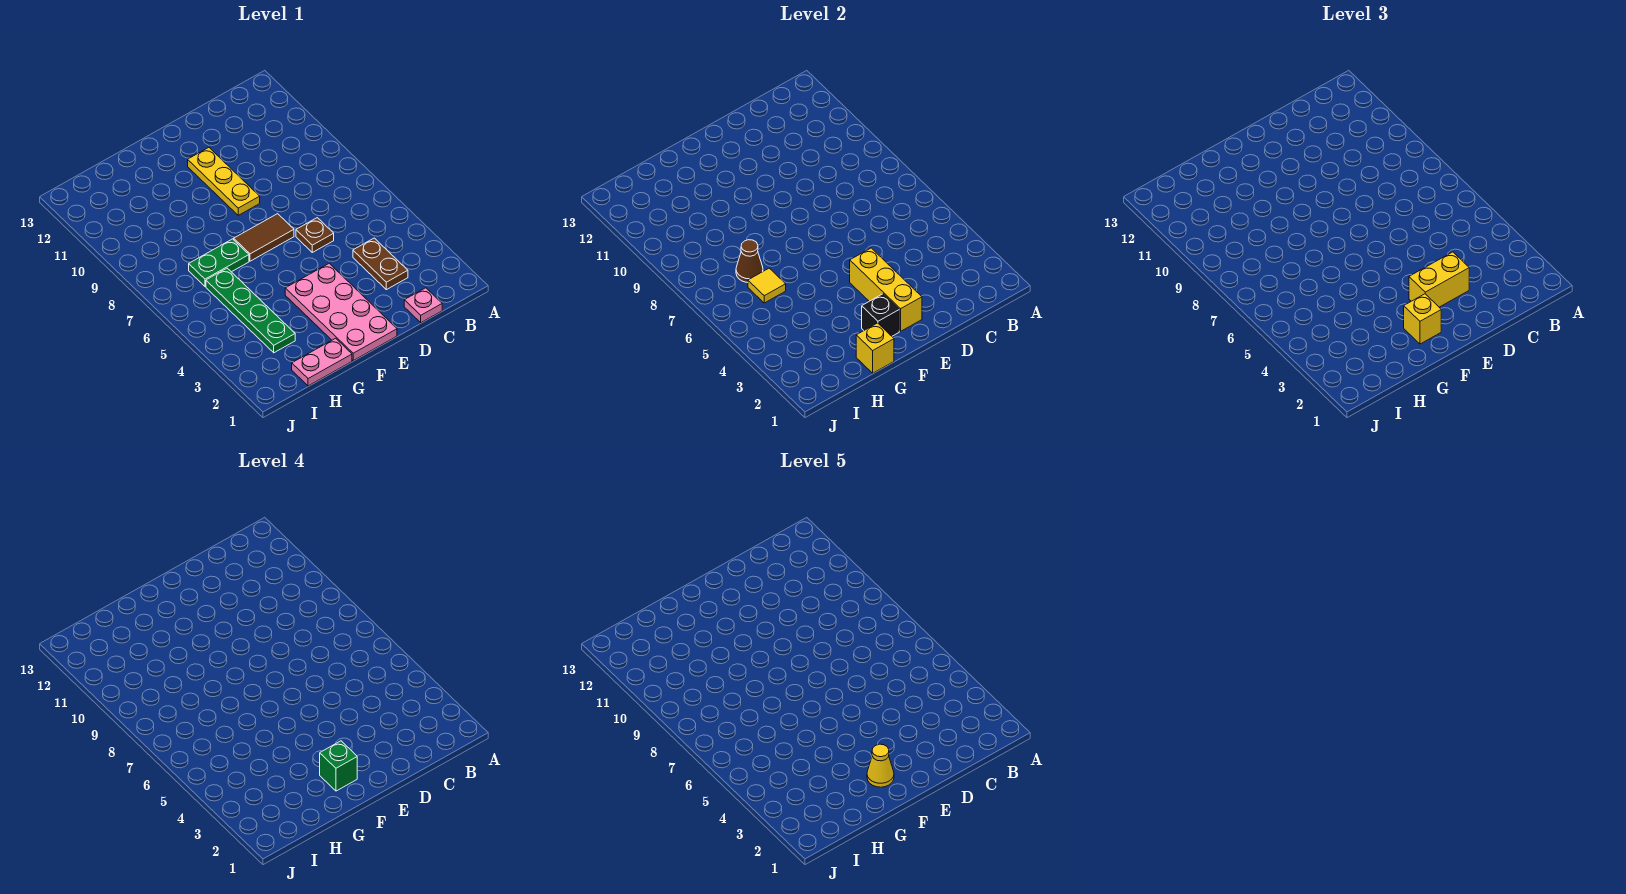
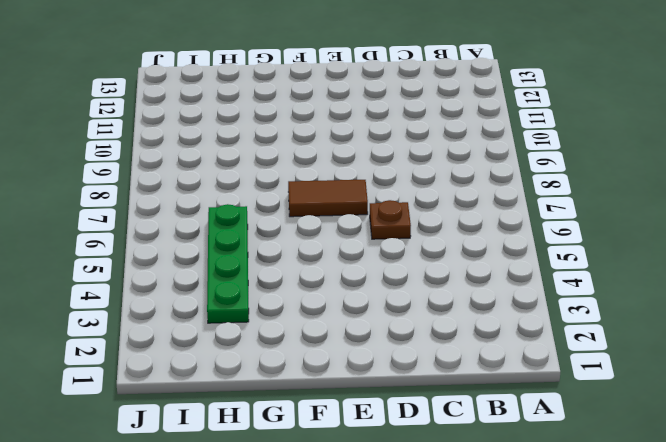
none -> pink 1x1 plate [404,288,442,323]
none -> brown 1x2 plate [353,238,408,290]
none -> pink 2x4 plate [285,263,397,361]

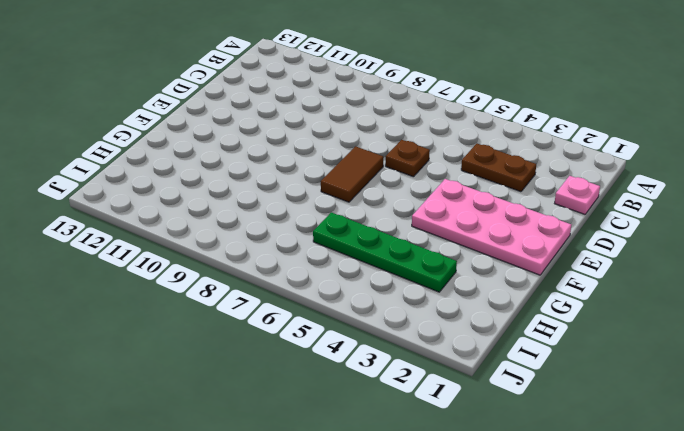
none -> yellow 1x3 plate [188,148,260,215]
none -> pink 1x2 plate [292,338,352,386]
none -> green 1x2 plate [189,239,249,286]

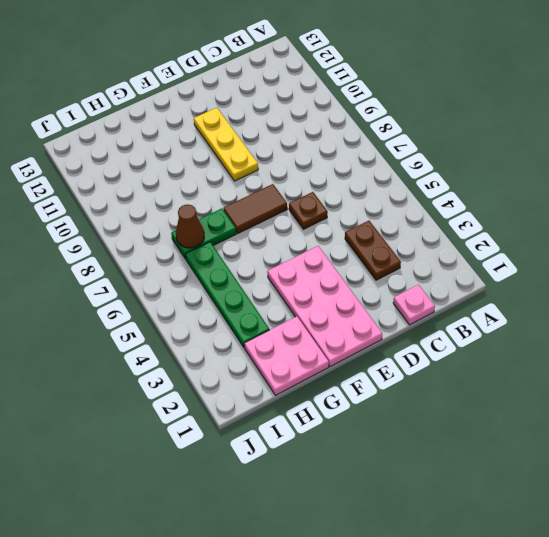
pink 2x2 plate [244,316,329,395] -> pink 1x2 plate [292,338,352,386]
none -> yellow 1x3 brick [850,248,922,331]
none -> black 1x1 brick [862,294,899,336]
none -> yellow 1x1 brick [856,323,894,373]

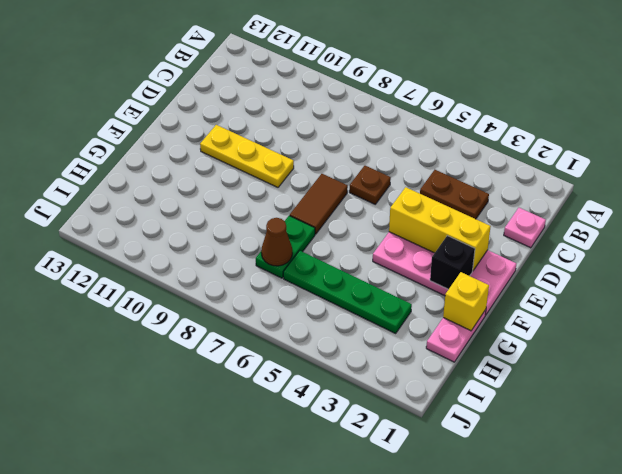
none -> yellow 1x1 tile [748,268,786,303]
none -> yellow 1x2 brick [1409,252,1469,307]
none -> yellow 1x1 brick [1404,294,1441,344]

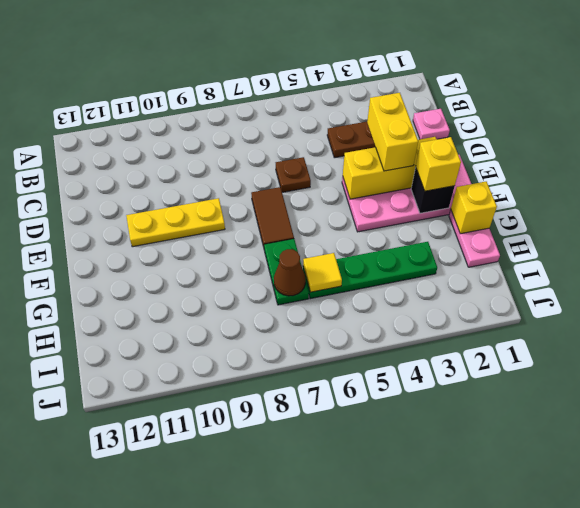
none -> green 1x1 brick [320,741,357,791]
none -> yellow 1x1 cone [867,744,894,787]

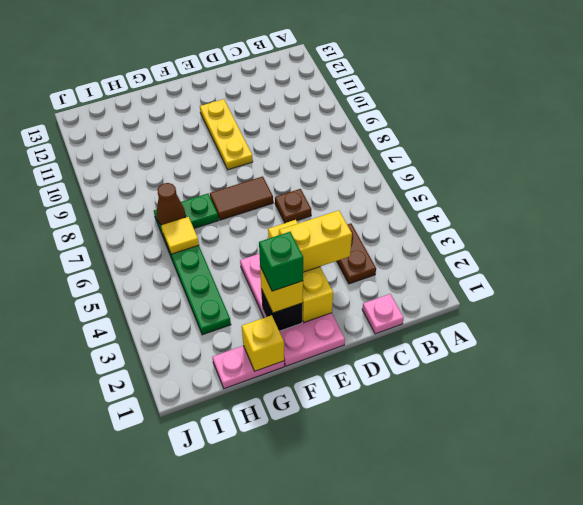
none -> yellow 1x1 cone [867,744,894,787]

